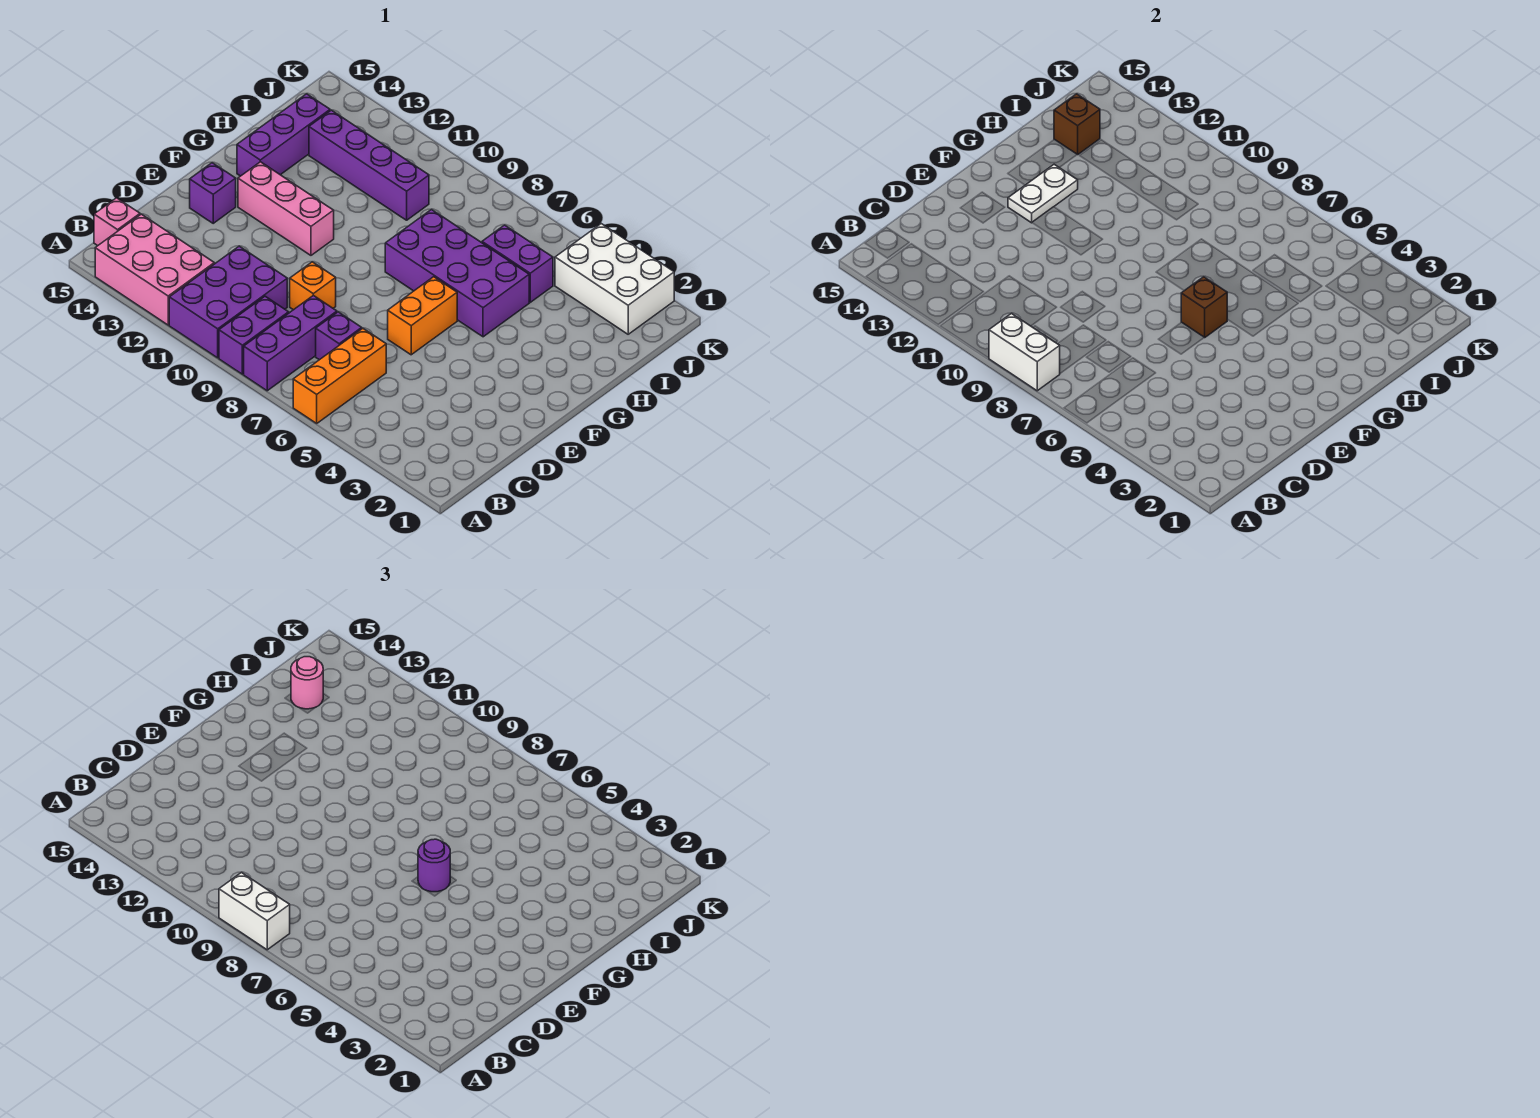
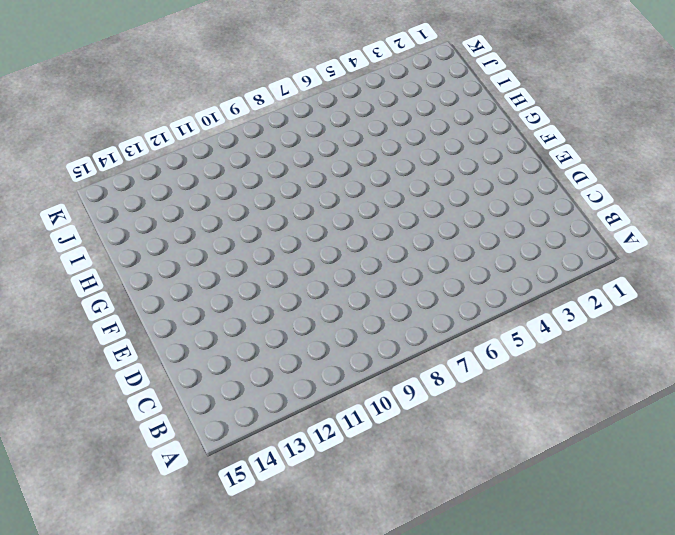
none -> orange 1x3 brick [293,328,386,423]
none -> purple 1x3 brick [244,295,337,391]
none -> purple 1x2 brick [219,296,289,374]

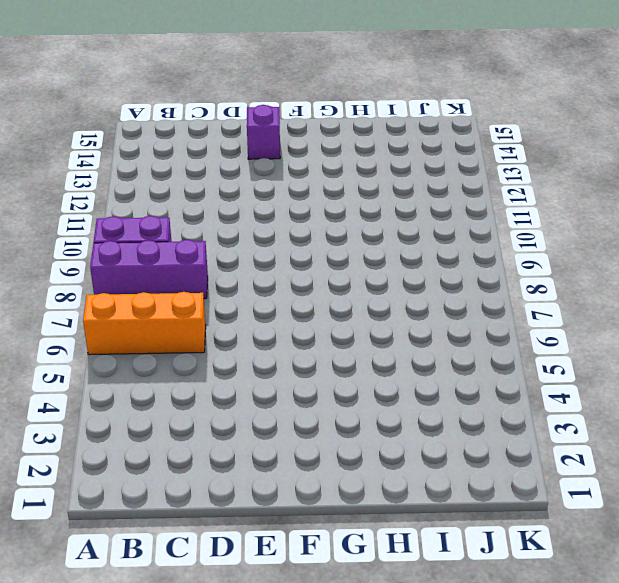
none -> purple 2x3 brick [169,246,287,358]
none -> pink 2x3 brick [95,214,214,325]
none -> pink 1x1 brick [94,198,140,246]

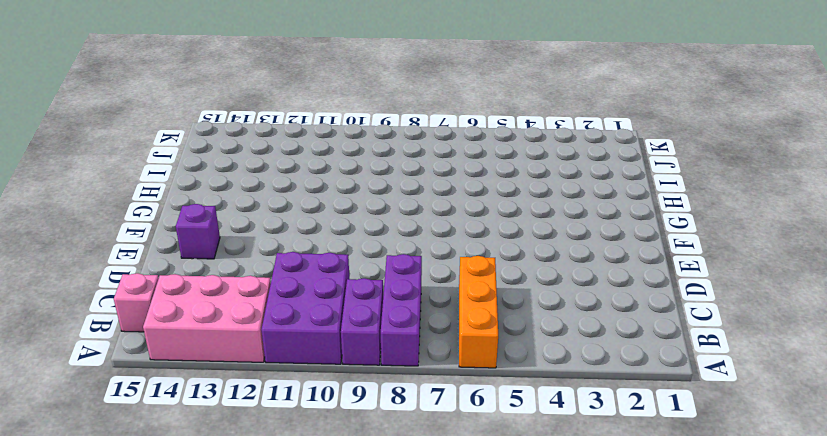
none -> purple 1x1 brick [316,312,362,360]
none -> orange 1x1 brick [290,262,336,310]
none -> orange 1x2 brick [388,277,457,355]

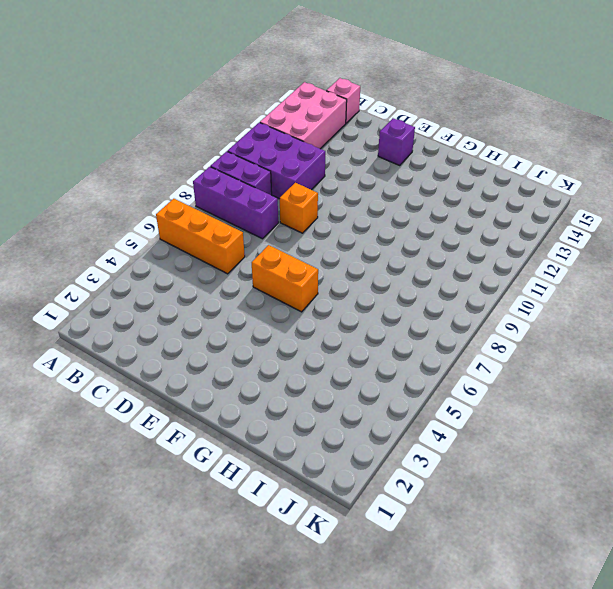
none -> purple 1x1 brick [316,312,362,360]
none -> pink 1x3 brick [238,162,334,255]
none -> purple 2x4 brick [385,209,529,337]

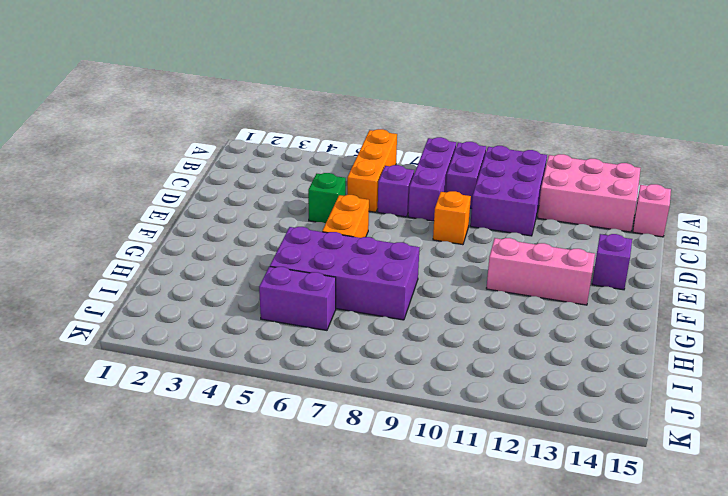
green 1x1 brick [308,173,346,223] -> none
none -> purple 1x3 brick [237,94,330,176]
none -> purple 1x4 brick [309,110,429,220]
none -> white 2x3 brick [555,224,674,334]

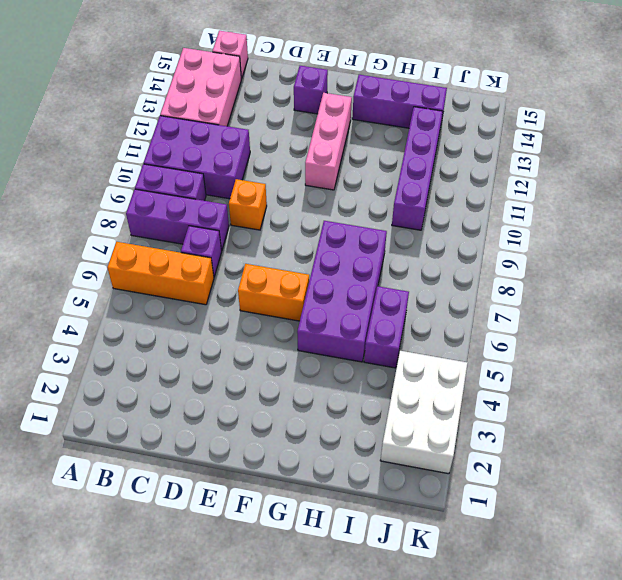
none -> white 1x2 brick [989,314,1060,391]
none -> brown 1x1 brick [1181,277,1227,337]
none -> white 1x2 plate [1008,164,1078,223]

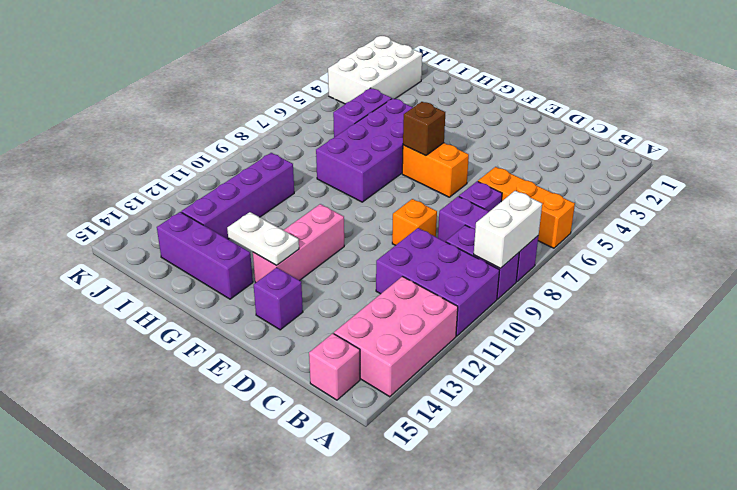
none -> brown 1x1 brick [1054,94,1100,155]
none -> white 1x2 brick [219,873,290,950]
none -> purple 1x1 round brick [418,839,450,892]

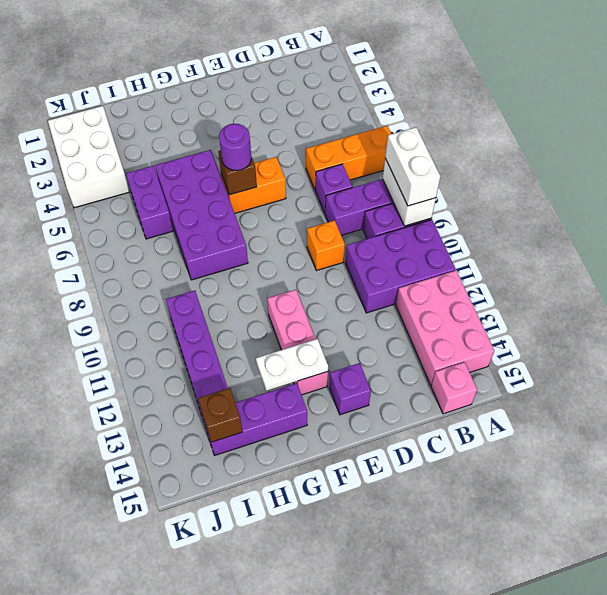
none -> pink 1x1 round brick [291,657,323,709]

